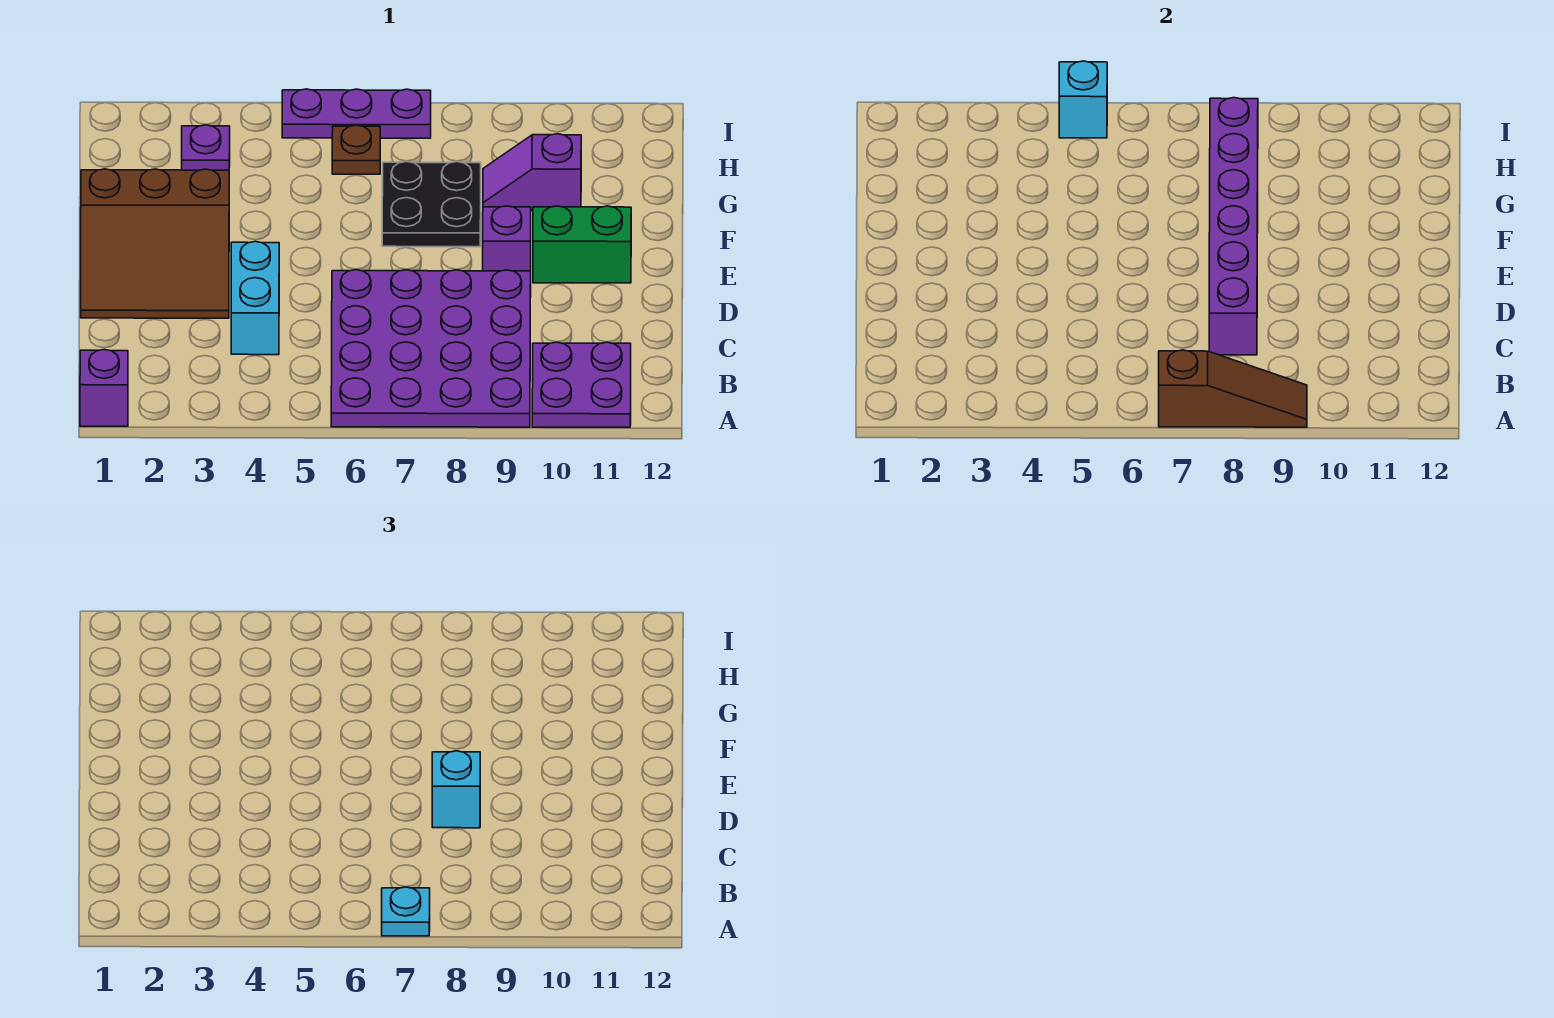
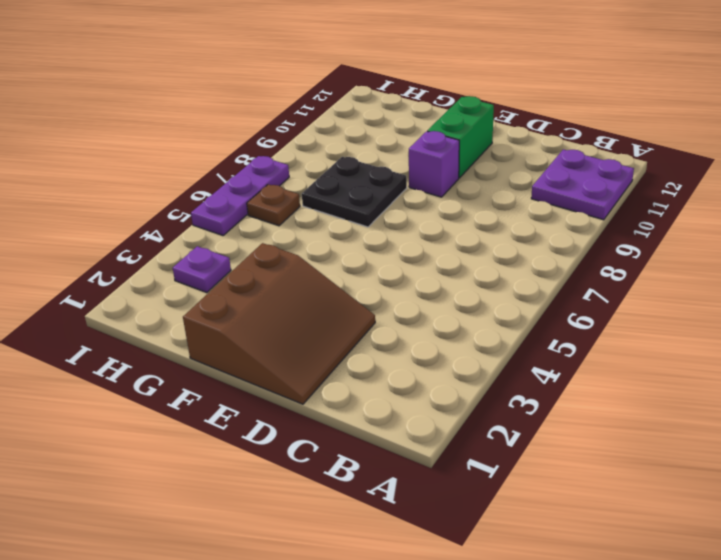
none -> purple 1x1 brick [80,350,128,426]
none -> purple 4x4 plate [331,270,531,427]
none -> cyan 1x2 brick [231,241,279,355]

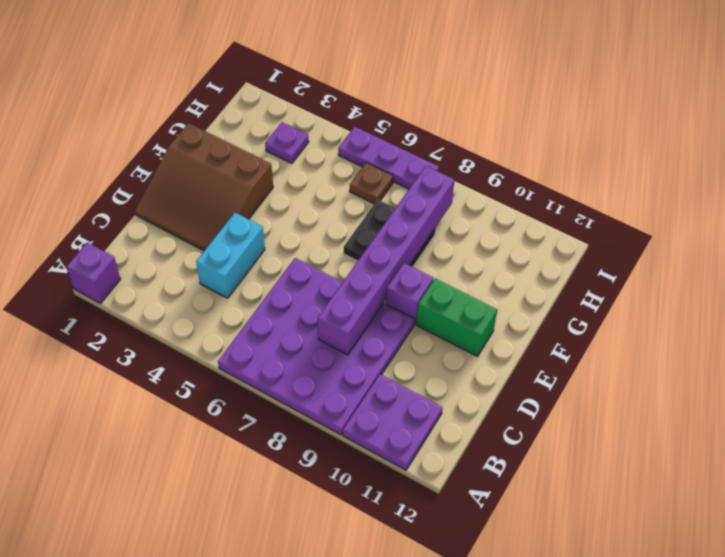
none -> purple 1x2 slope [483,134,581,211]
none -> brown 1x3 slope [1159,350,1307,427]
none -> cyan 1x1 brick [1059,61,1107,138]

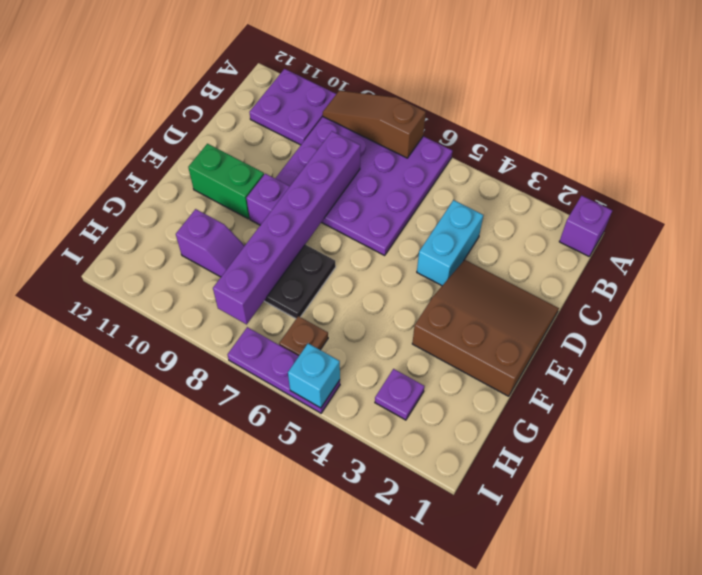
none -> cyan 1x1 plate [382,887,430,936]
none -> cyan 1x1 brick [432,751,480,828]

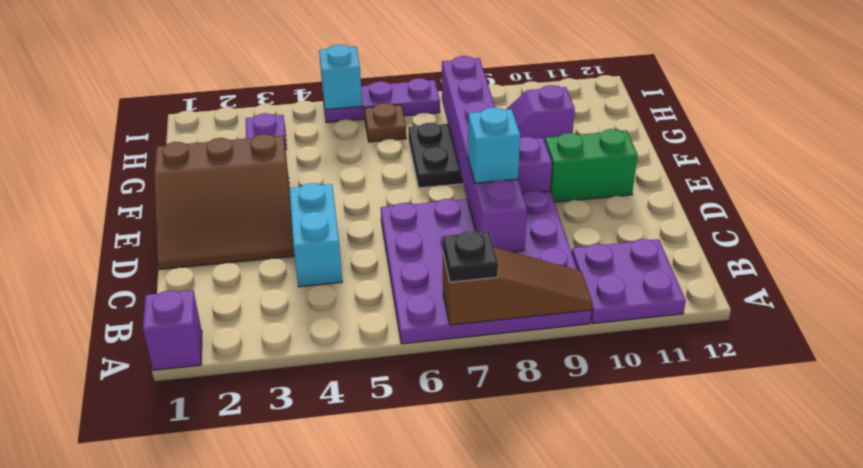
black 1x1 plate [443,231,498,282] -> cyan 1x1 plate [382,887,430,936]

